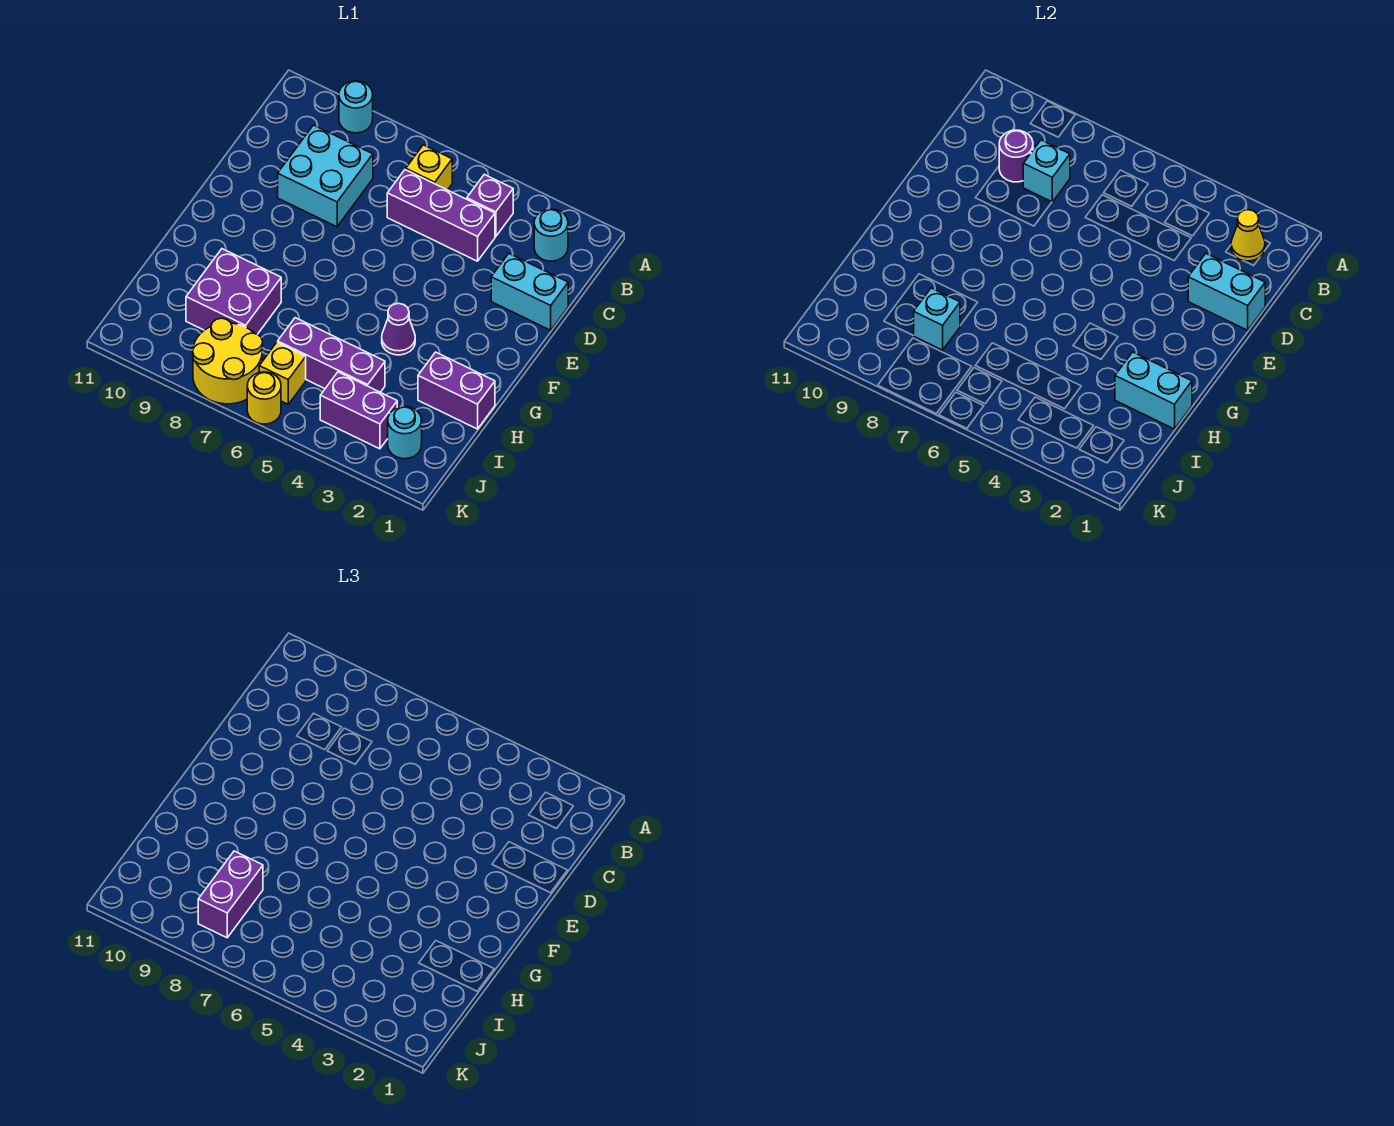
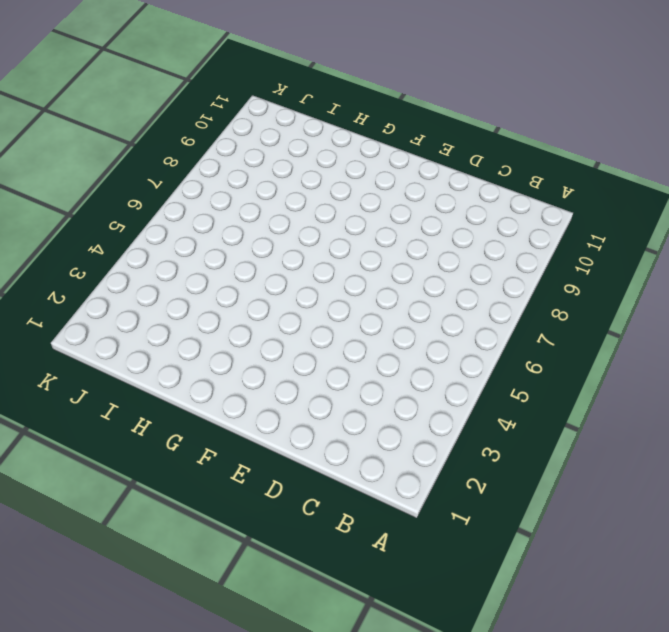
none -> cyan 1x1 round brick [339,81,373,133]
none -> cyan 1x1 round brick [534,209,568,261]
none -> purple 1x1 brick [467,174,513,237]

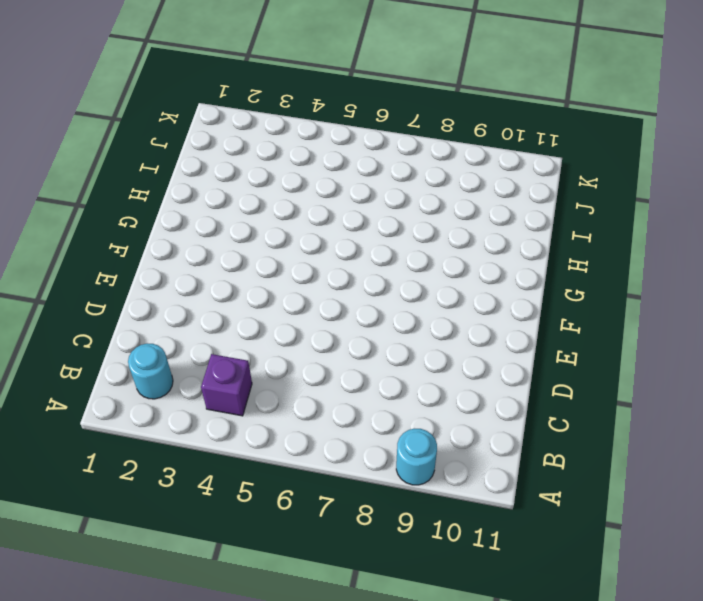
none -> yellow 1x1 brick [406,145,452,190]
none -> purple 1x3 brick [387,170,495,261]
none -> cyan 2x2 brick [278,125,373,227]

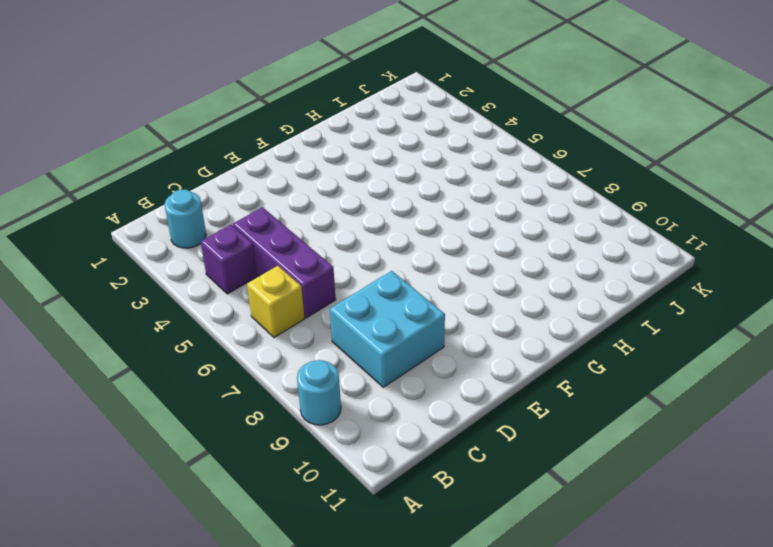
none -> cyan 1x2 brick [491,254,568,330]
none -> purple 1x1 cone [382,303,415,355]
none -> purple 1x2 brick [418,352,495,429]

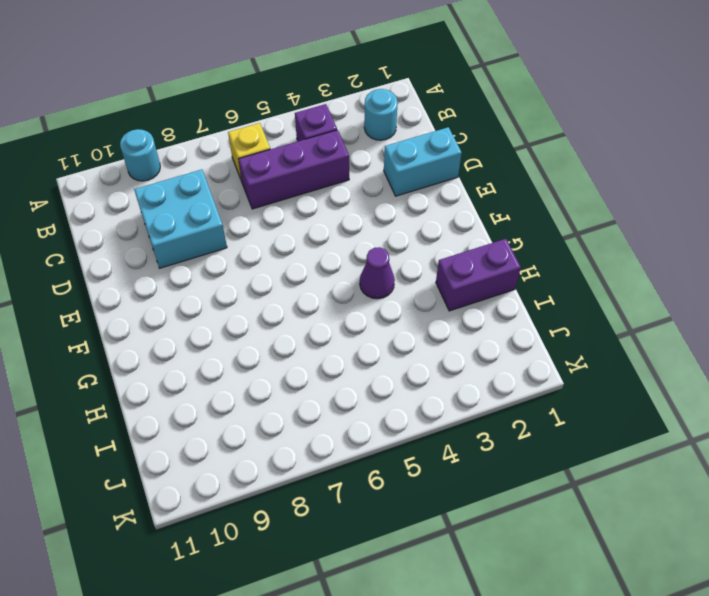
none -> purple 2x2 brick [186,249,281,334]
none -> purple 1x3 brick [278,318,385,392]
none -> cyan 1x1 round brick [388,407,422,459]

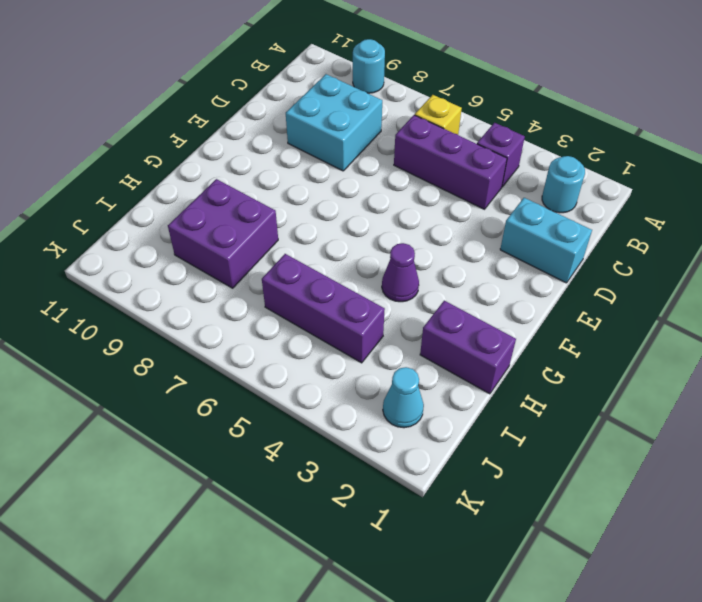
cyan 1x1 cone [383,367,424,428] -> cyan 1x1 round brick [388,407,422,459]
none -> purple 1x2 brick [320,372,397,449]
none -> yellow 1x1 brick [259,342,306,404]
none -> yellow 2x2 round brick [193,318,263,404]

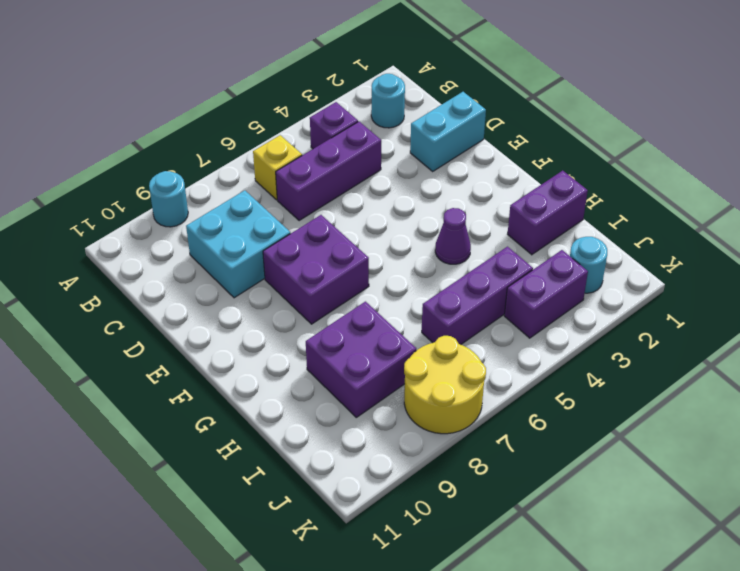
purple 2x2 brick [263,215,369,324] -> none
none -> yellow 1x1 brick [259,342,306,404]
none -> yellow 1x1 round brick [247,372,281,424]
none -> yellow 1x1 cone [1231,210,1265,261]

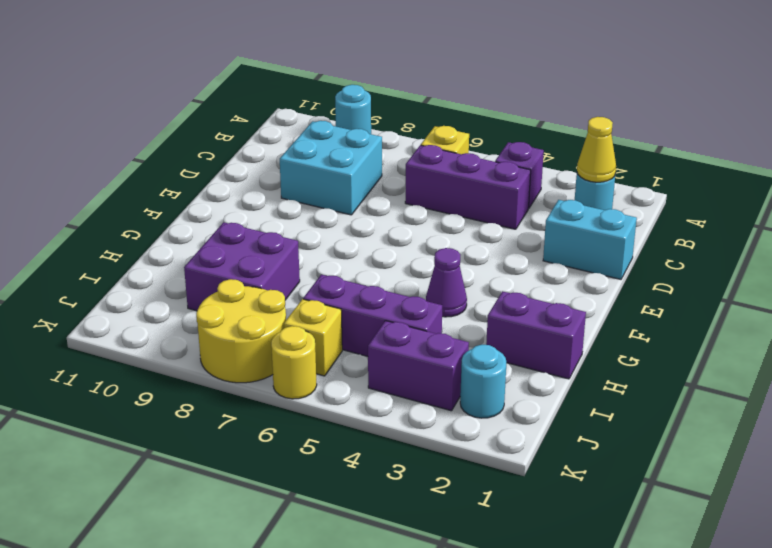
none -> cyan 1x1 brick [1023,140,1070,202]
none -> purple 1x1 round brick [999,130,1033,182]
none -> cyan 1x2 brick [1188,254,1265,330]

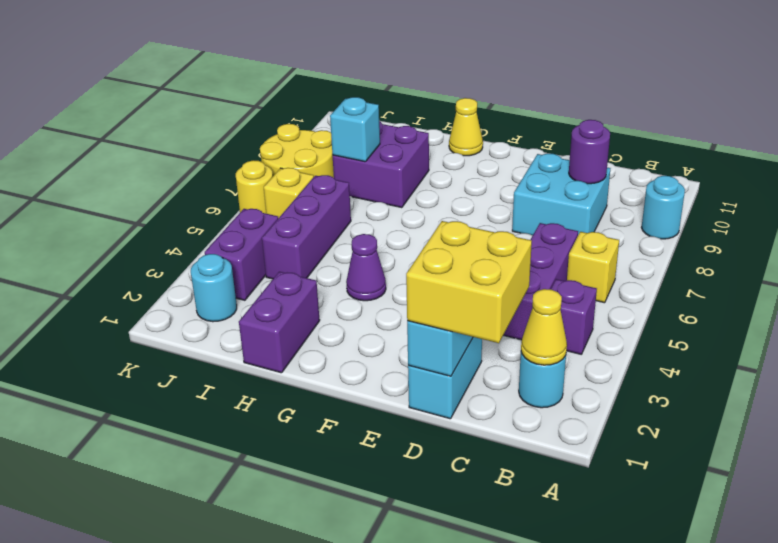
yellow 2x2 brick [406,221,532,343] -> none
yellow 1x1 cone [449,98,483,156] -> none
none -> cyan 1x1 brick [1023,140,1070,202]
none -> cyan 1x2 brick [1115,352,1192,429]
none -> purple 1x2 brick [198,851,263,938]

